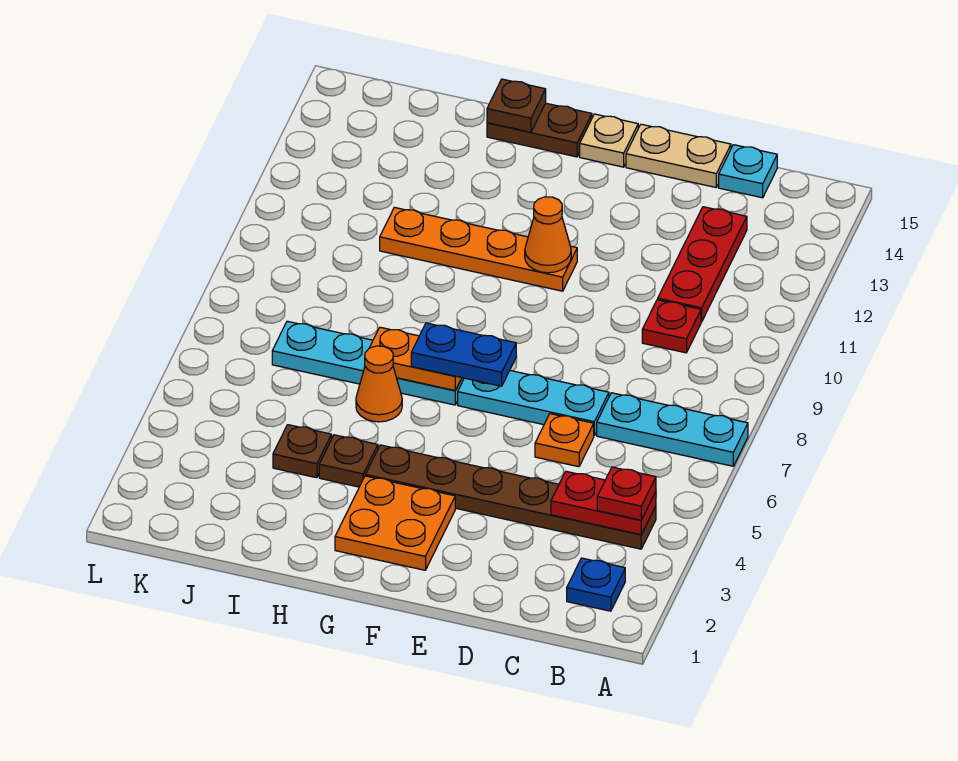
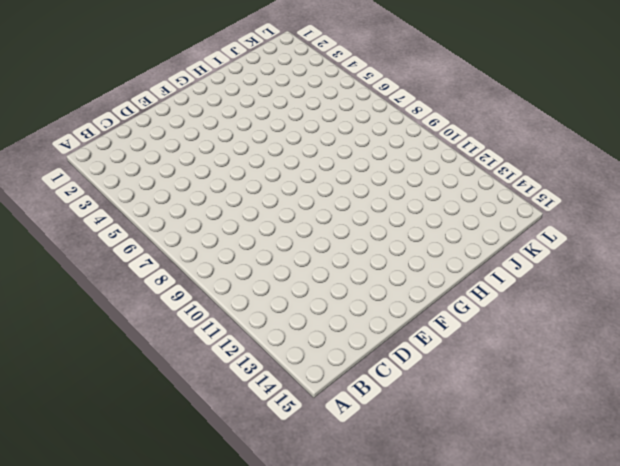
none -> cyan 1x3 plate [597,393,748,466]
none -> blue 1x1 plate [567,558,625,611]
none -> brown 1x6 plate [366,445,656,549]

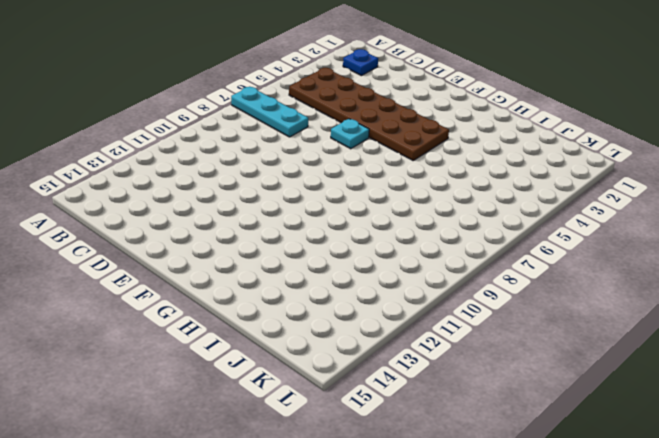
brown 2x6 plate [289,68,449,160] -> brown 1x6 plate [366,445,656,549]
cyan 1x1 plate [331,119,369,149] -> cyan 1x1 plate moved to [719,145,777,198]
none -> red 1x1 plate [642,300,701,353]
none -> red 1x3 plate [658,207,747,322]
none -> orange 1x1 plate [535,414,594,467]

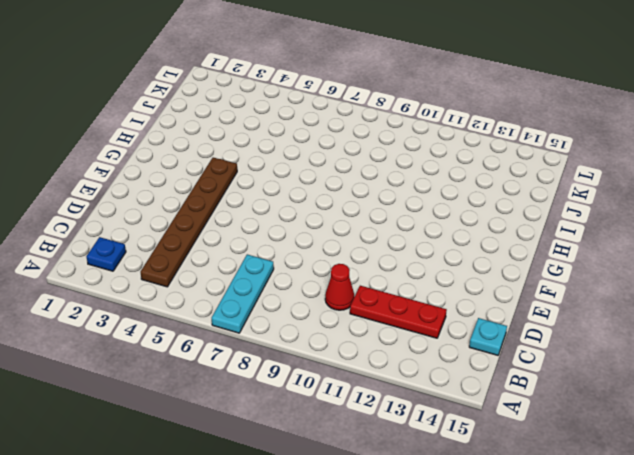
red 1x1 cone [325,264,354,310] -> red 1x1 plate [642,300,701,353]
none -> orange 1x1 plate [535,414,594,467]
none -> cyan 1x3 plate [458,371,609,435]
none -> tan 1x2 plate [626,124,731,187]

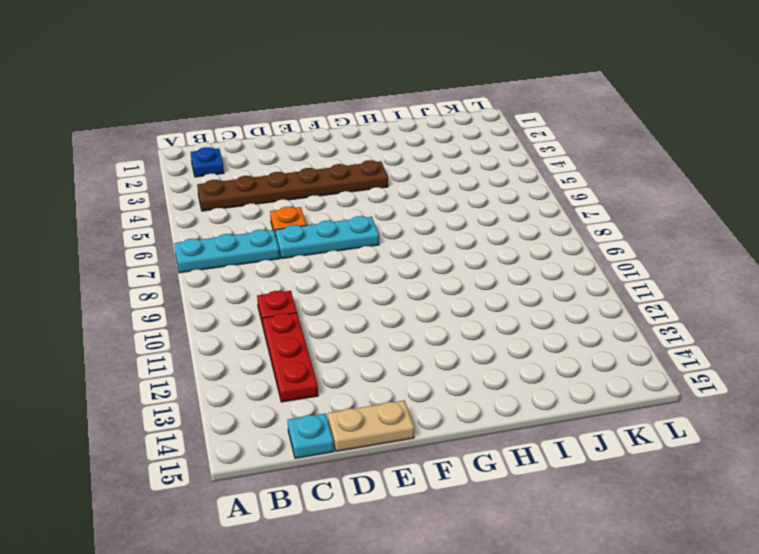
none -> orange 2x2 plate [335,476,455,570]
none -> orange 1x4 plate [380,207,577,291]
none -> tan 1x1 plate [580,114,638,167]

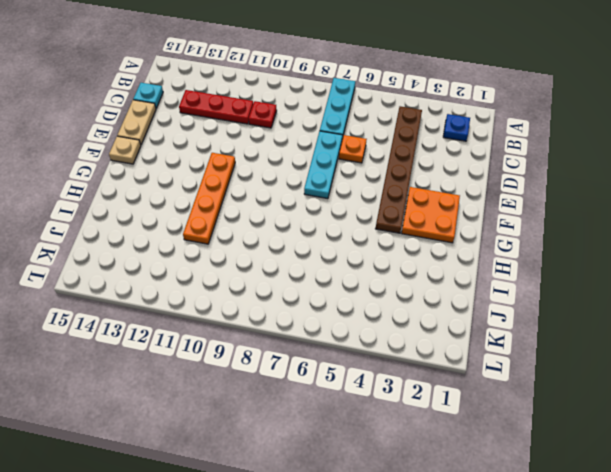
none -> cyan 1x4 plate [272,321,464,405]
none -> brown 1x2 plate [487,103,592,157]
none -> brown 1x1 plate [319,435,378,487]

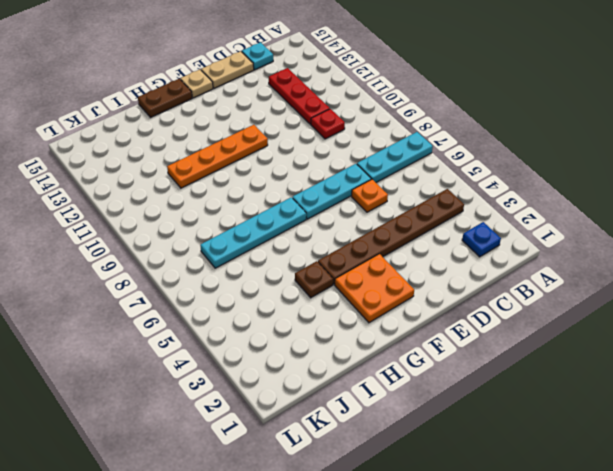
none -> orange 1x1 cone [356,346,402,422]
none -> brown 1x1 plate [273,425,332,478]
none -> red 1x2 plate [551,471,656,535]

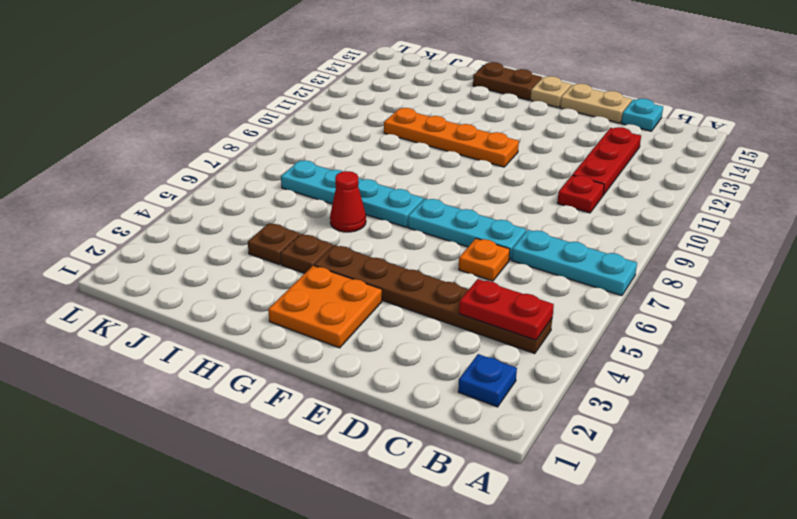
red 1x1 cone [330,171,366,232] -> orange 1x1 cone [356,346,402,422]
none -> orange 1x1 cone [525,197,571,273]
none -> orange 1x2 plate [370,327,461,390]
none -> brown 1x1 plate [487,79,546,132]

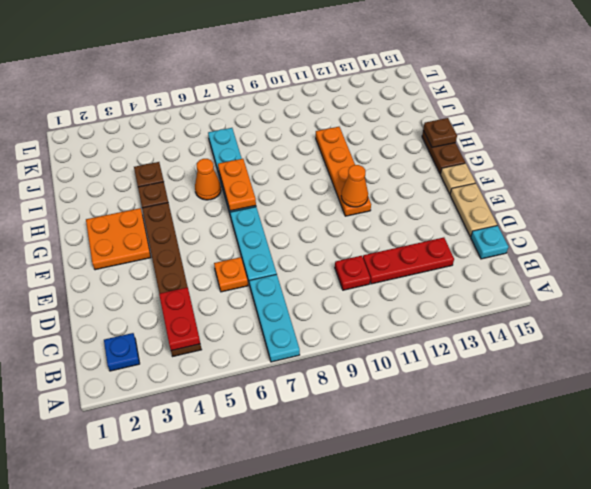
none -> red 1x1 plate [597,467,656,520]
none -> blue 1x2 plate [411,323,516,386]

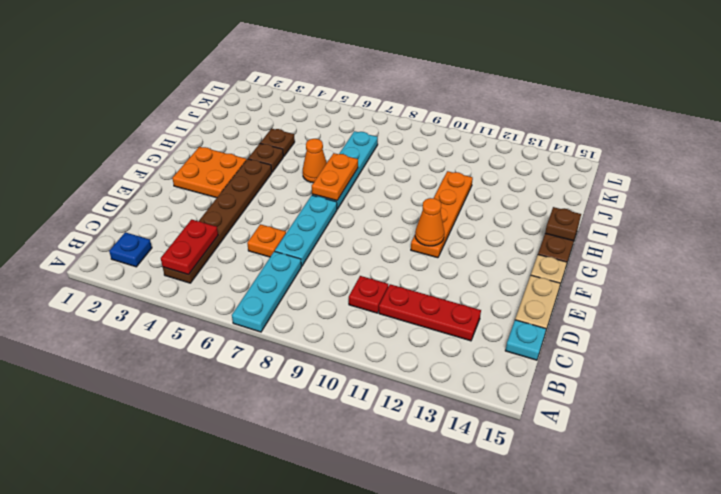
none -> red 1x1 plate [597,467,656,520]
none -> blue 1x2 plate [411,323,516,386]

